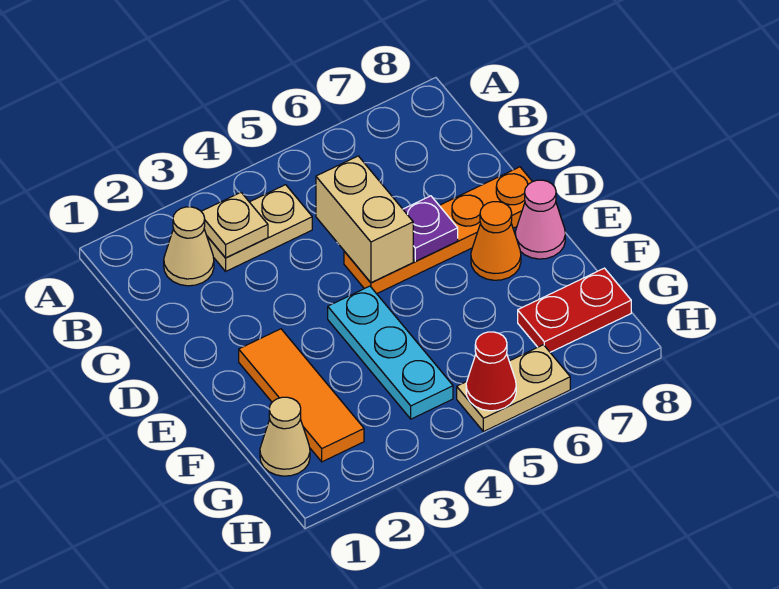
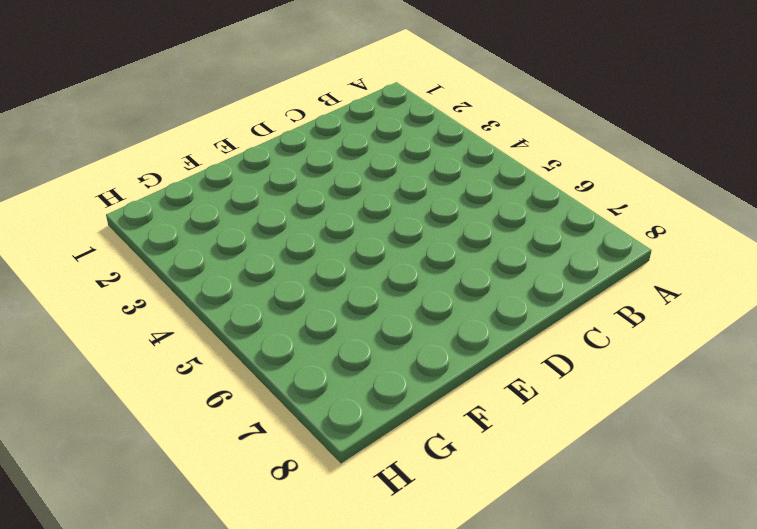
none -> tan 1x1 cone [164,207,214,286]
none -> tan 1x2 plate [207,185,312,271]
none -> orange 1x4 plate [344,167,532,294]

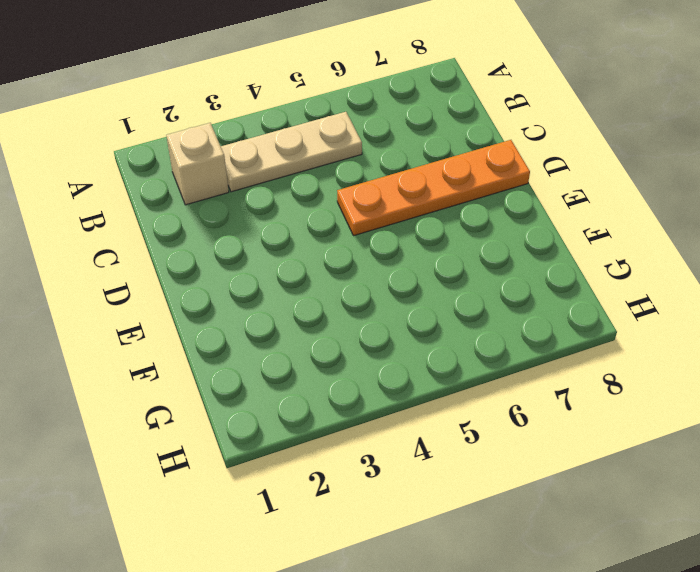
tan 1x1 brick [166,123,229,205] -> tan 1x1 cone [164,207,214,286]
tan 1x3 plate [221,112,362,192] -> tan 1x2 plate [207,185,312,271]
none -> orange 1x3 tile [239,329,364,462]
none -> cyan 1x3 plate [328,286,453,419]
none -> orange 1x1 cone [471,202,521,280]

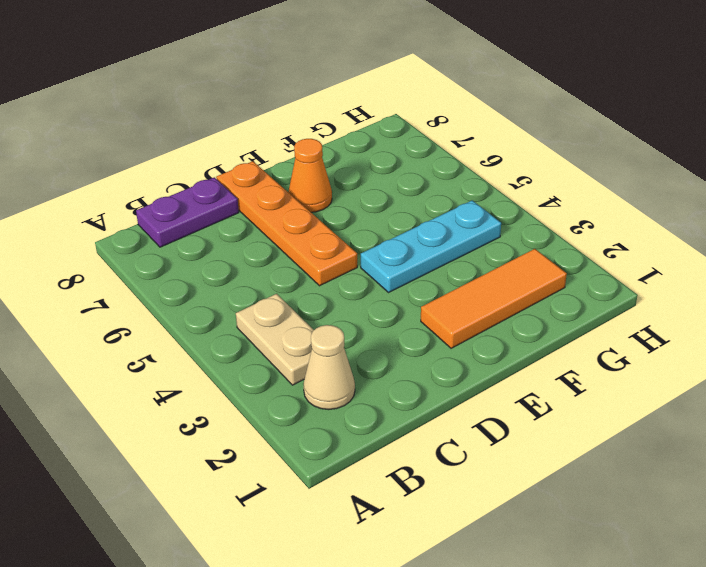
purple 1x2 plate [136,177,239,247] -> none
none -> pink 1x1 cone [515,180,565,259]
none -> tan 1x1 cone [260,397,310,476]
none -> red 1x2 plate [518,268,631,352]

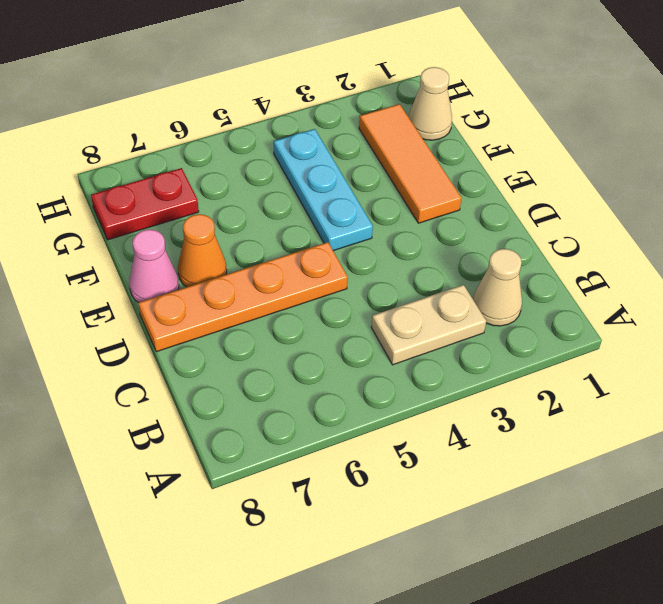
none -> tan 1x2 plate [457,345,570,432]
none -> tan 1x1 plate [201,193,268,258]
none -> tan 1x2 brick [316,156,413,283]

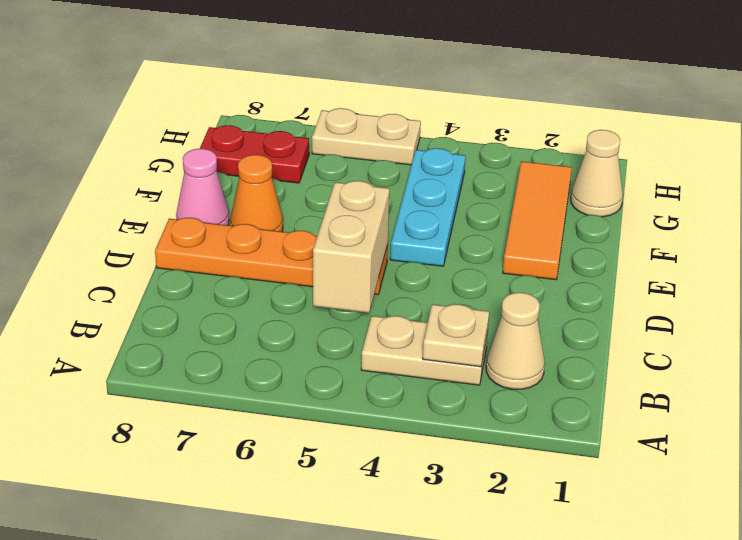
none -> purple 1x1 plate [403,196,458,261]
none -> red 1x1 cone [466,332,516,411]

